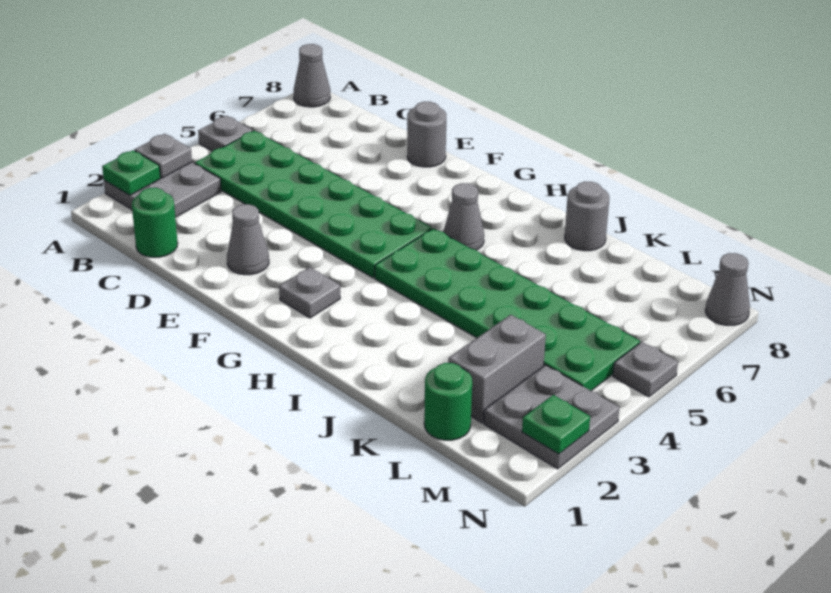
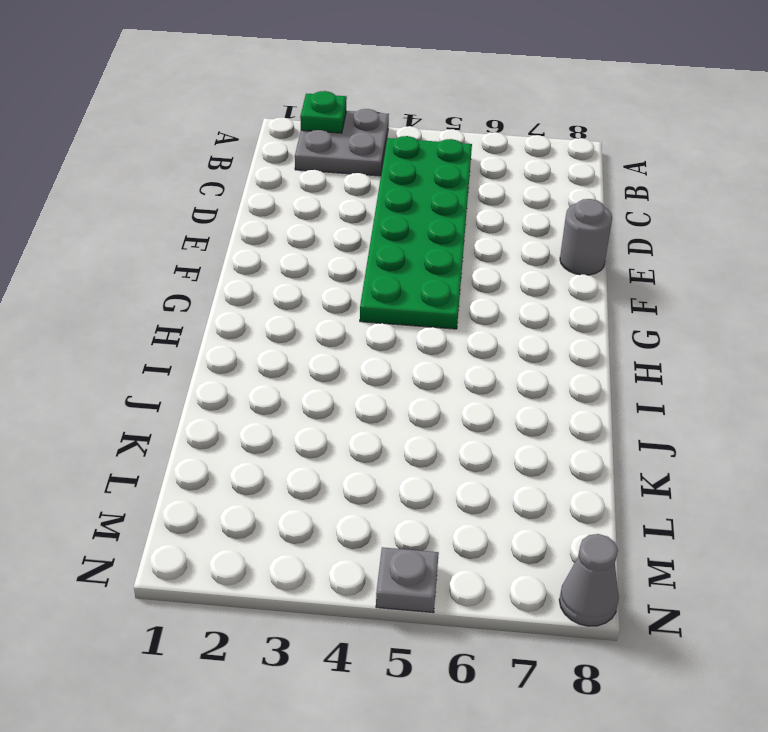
none -> grey 1x1 plate [198,116,253,151]
none -> grey 1x1 cone [294,44,330,107]
none -> green 1x1 round brick [132,188,178,257]

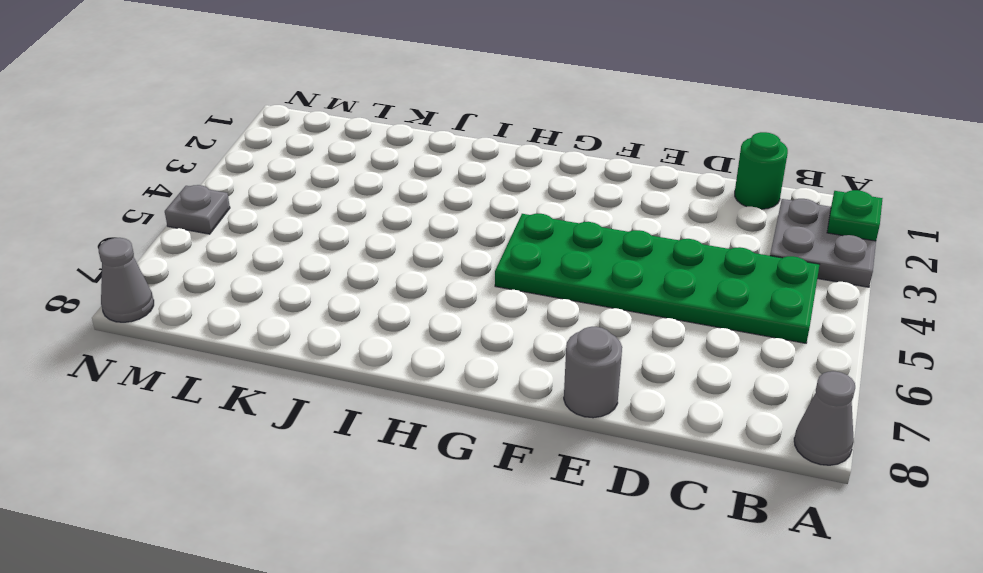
none -> grey 1x1 plate [198,116,253,151]
none -> grey 1x1 cone [227,204,269,275]
none -> grey 1x1 plate [279,267,340,318]

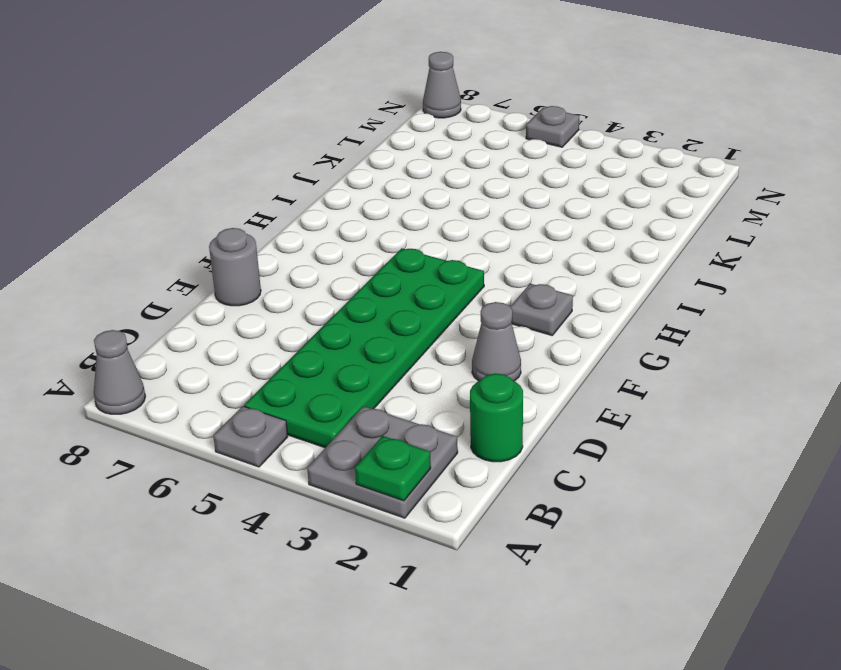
none -> green 2x6 plate [375,228,640,391]
none -> grey 1x1 cone [443,183,484,250]
none -> grey 1x1 round brick [565,182,609,251]

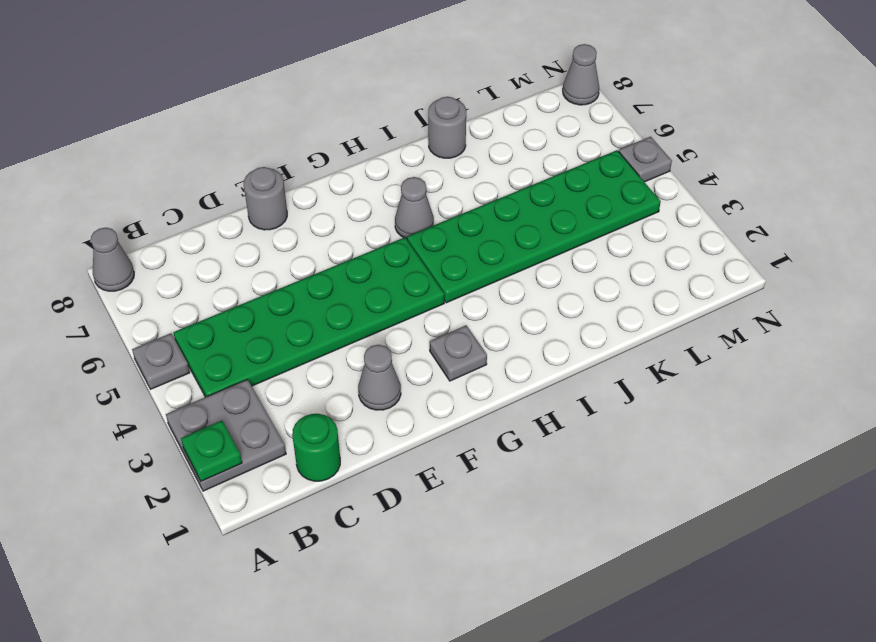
none -> green 1x1 round brick [424,363,472,440]
none -> grey 1x2 brick [448,315,546,423]
none -> grey 2x2 plate [484,365,619,469]

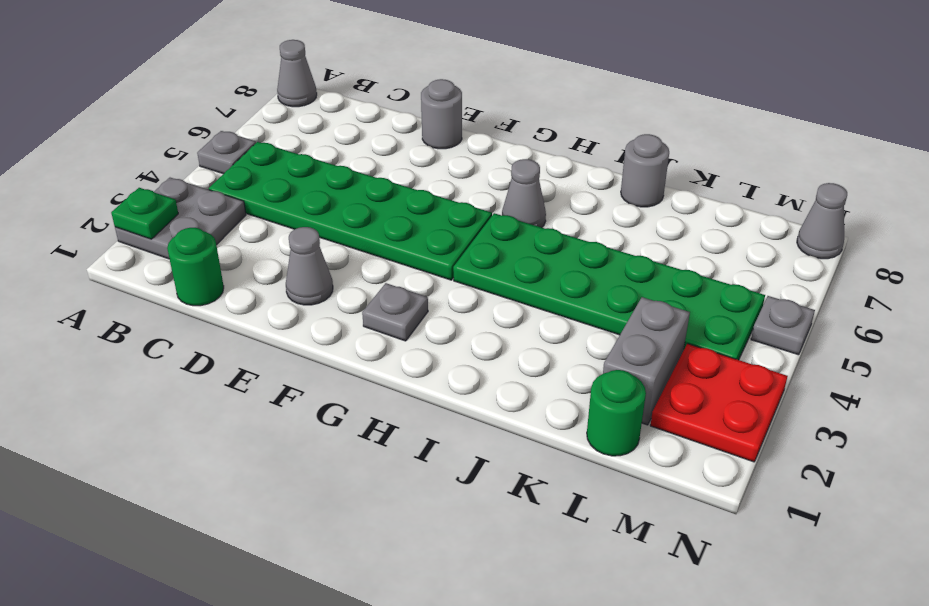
red 2x2 plate [650,344,788,462] -> grey 2x2 plate [484,365,619,469]
none -> grey 1x1 plate [135,134,192,178]
none -> green 1x1 plate [522,395,590,454]

